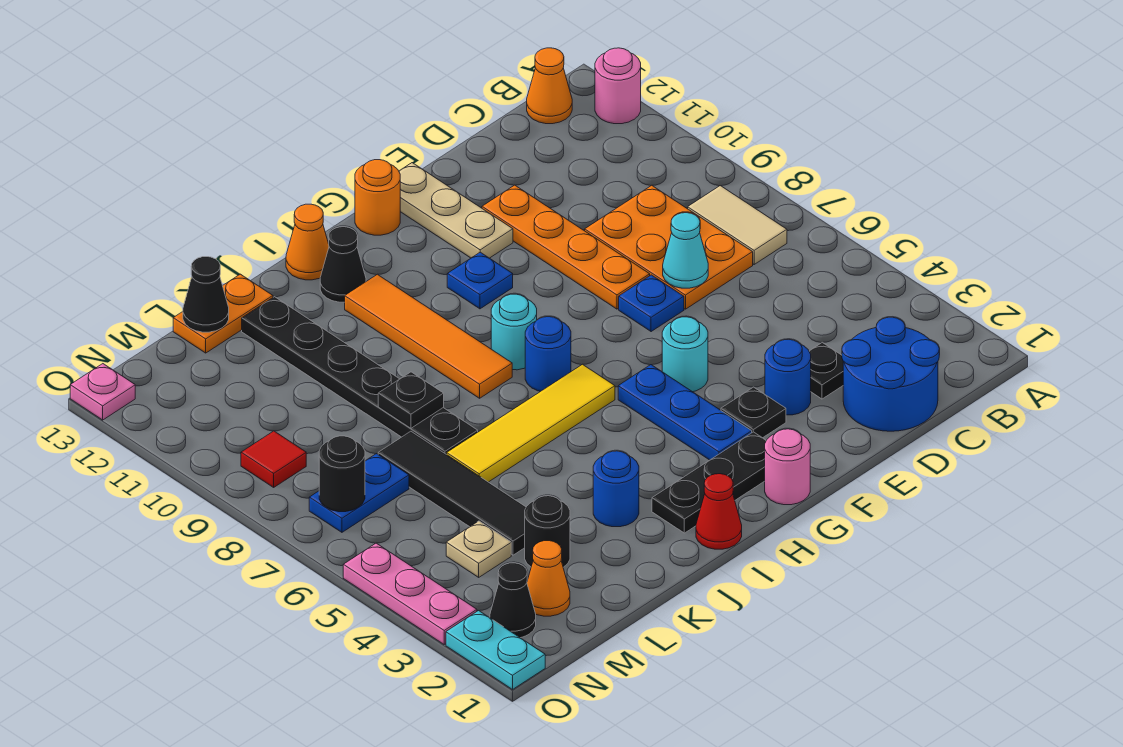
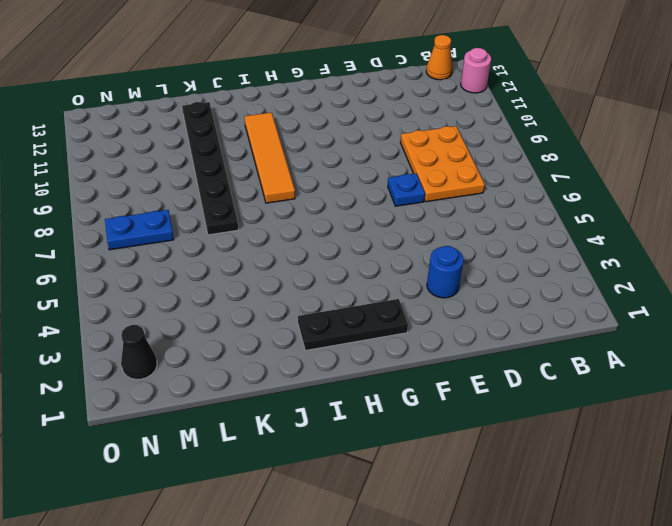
none -> tan 1x2 tile [688,186,787,264]
none -> blue 2x2 round brick [842,317,939,431]
none -> black 1x1 plate [809,343,843,399]
none -> orange 1x4 plate [482,185,650,309]

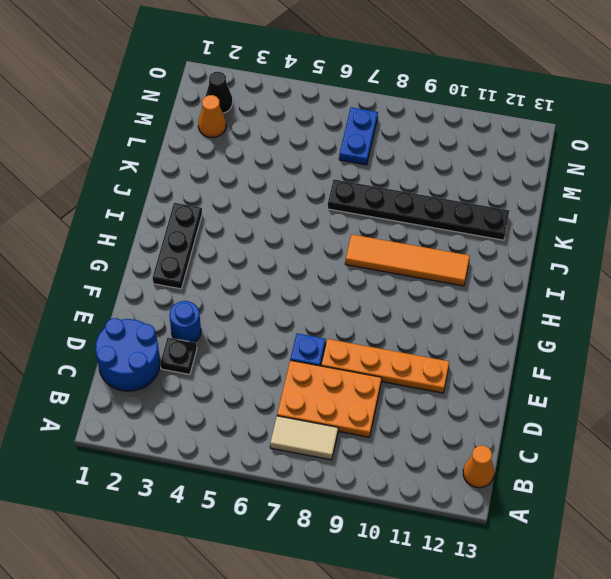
none -> pink 1x1 round brick [595,48,641,124]
none -> black 1x1 plate [721,387,786,438]
none -> cyan 1x1 round brick [662,317,708,392]
none -> tan 1x3 plate [399,163,513,258]

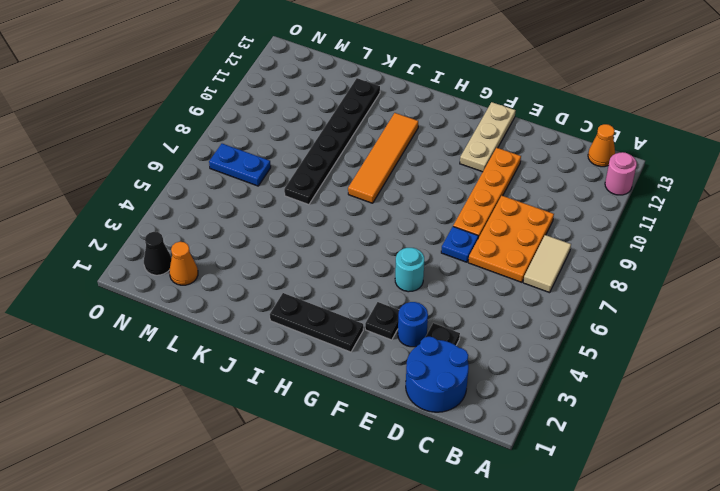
none -> pink 1x1 round brick [765,429,810,505]
none -> blue 1x3 plate [618,365,752,460]
none -> blue 1x1 plate [447,252,513,309]
none -> orange 1x1 round brick [355,160,400,235]

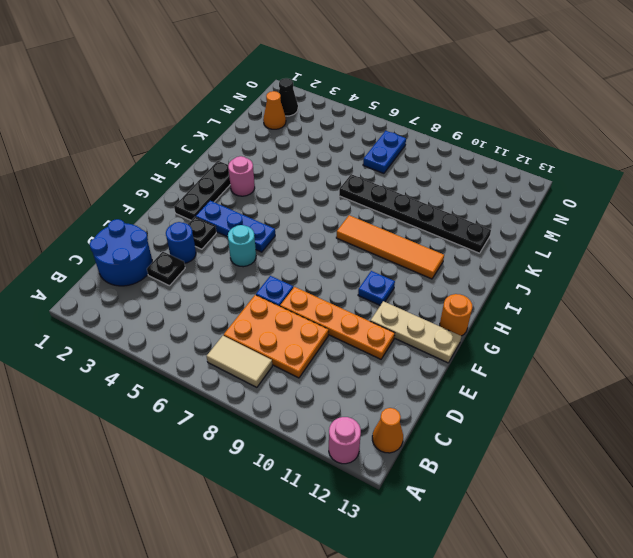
pink 1x1 round brick [228,156,255,196] -> pink 1x1 round brick moved to [765,429,810,505]
none -> yellow 1x4 tile [447,364,615,482]
none -> blue 1x1 round brick [525,317,571,391]
none -> cyan 1x1 round brick [491,294,537,370]
none -> red 1x1 cone [696,474,742,549]

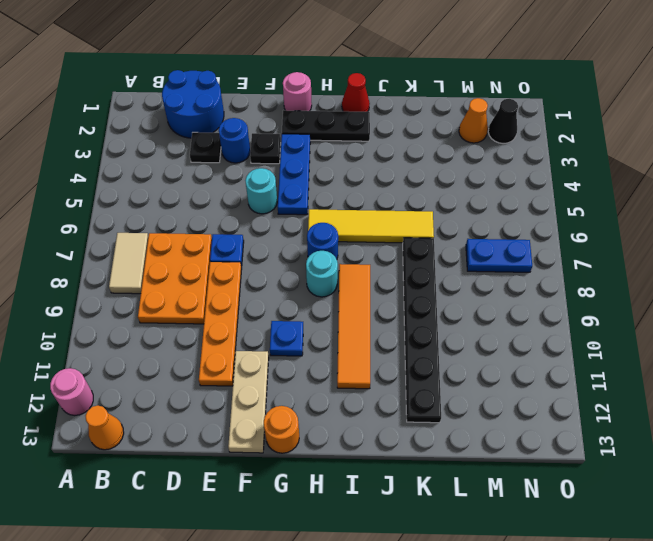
none -> black 1x1 cone [320,227,366,302]
none -> orange 1x1 cone [286,204,329,280]
none -> blue 1x1 round brick [593,451,639,527]
none -> orange 1x2 plate [173,274,273,353]

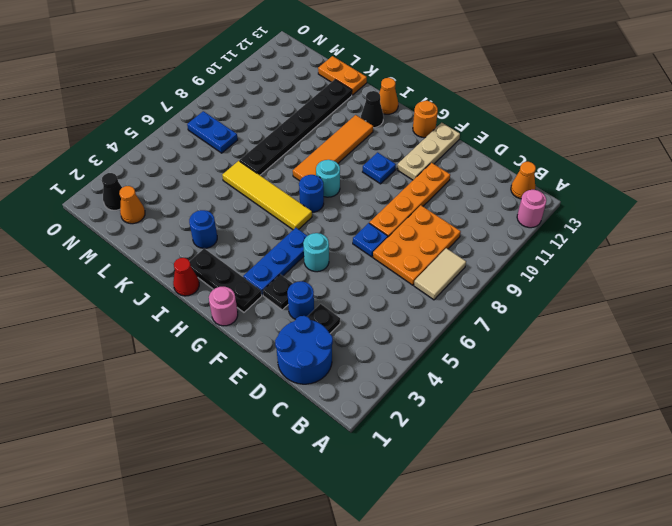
none -> black 1x1 round brick [525,496,570,567]
none -> black 1x4 tile [378,431,526,555]
none -> tan 1x1 plate [446,521,511,577]
none -> red 1x1 tile [241,431,306,487]

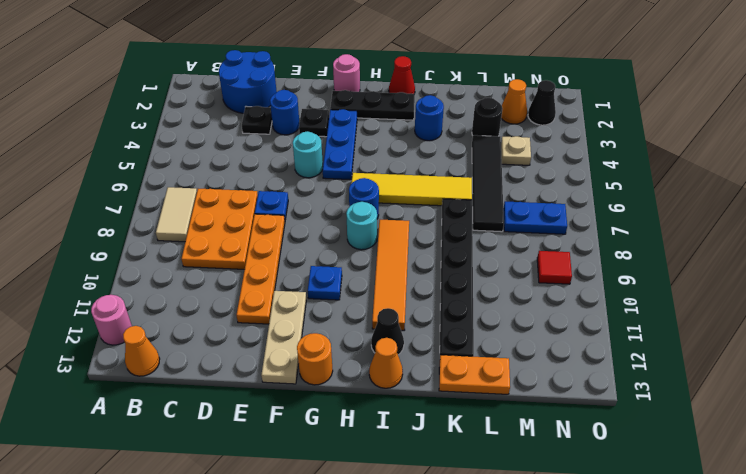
none -> cyan 1x2 plate [446,611,545,689]
none -> pink 1x3 plate [343,543,477,644]
none -> pink 1x1 plate [70,364,135,420]
none -> cyan 1x1 cone [663,213,708,288]

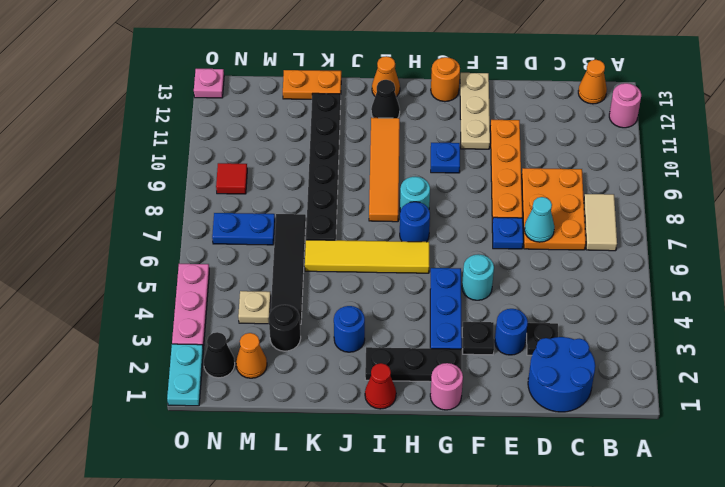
none -> black 1x1 plate [378,372,444,428]
none -> black 1x1 cone [183,257,229,332]
none -> black 1x1 round brick [319,436,365,512]

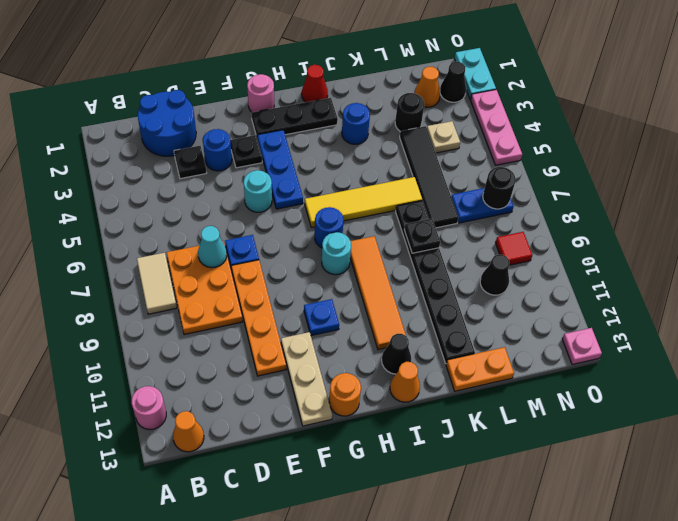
black 1x1 cone [480,255,509,295] -> black 1x1 cone moved to [183,257,229,332]

